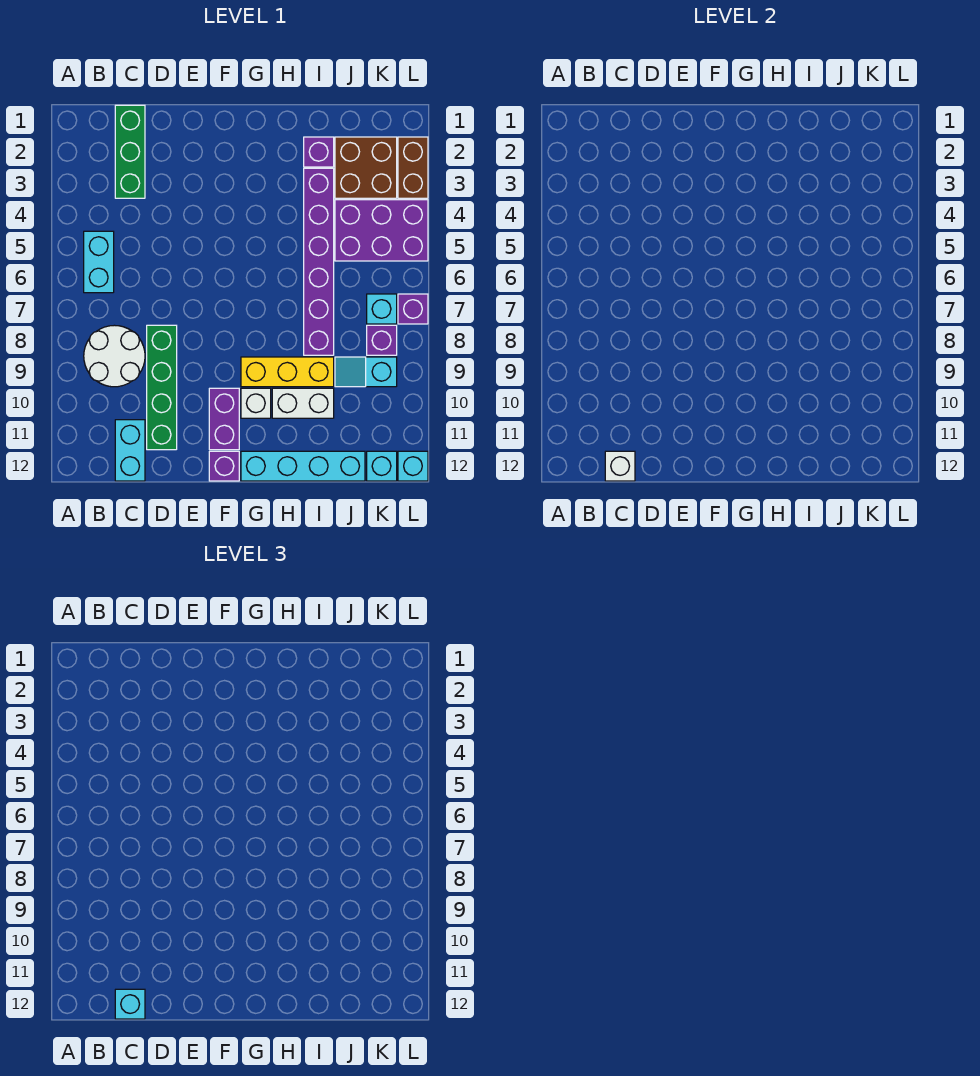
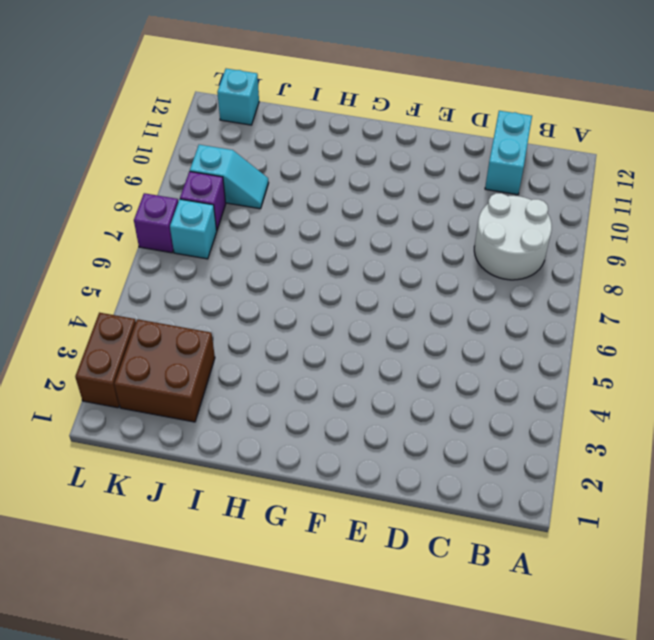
none -> cyan 1x2 brick [84,231,114,293]
none -> green 1x3 brick [115,105,145,198]
none -> green 1x4 brick [147,325,177,450]

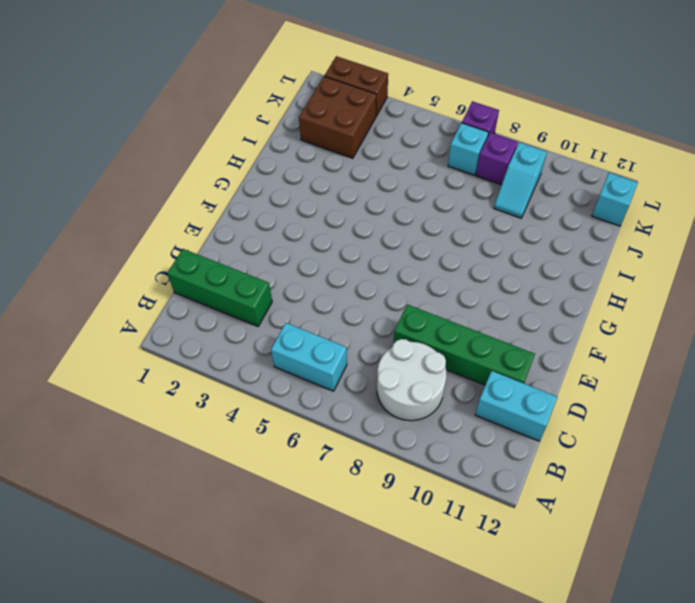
none -> purple 1x2 brick [209,388,239,450]
none -> purple 1x1 brick [209,451,239,481]
none -> yellow 1x3 brick [241,357,334,387]

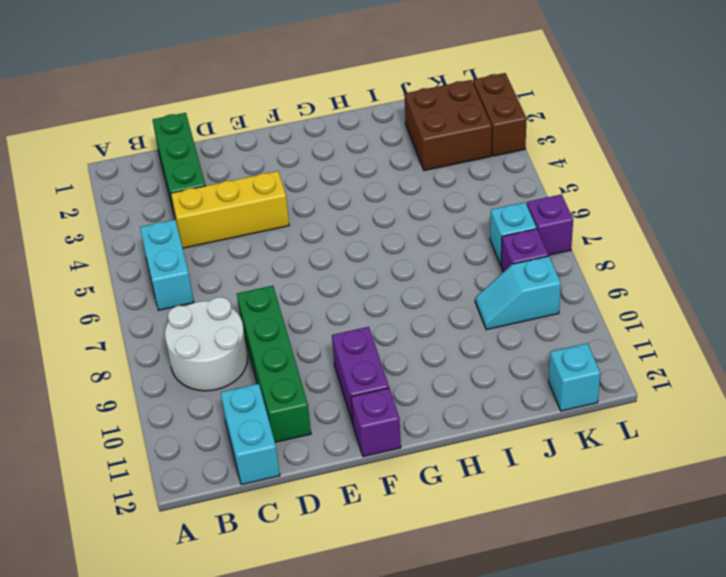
yellow 1x3 brick [171,171,289,248] -> yellow 1x3 brick moved to [241,357,334,387]
none -> white 1x1 brick [241,388,271,418]
none -> cyan 1x4 brick [241,451,365,481]
none -> white 1x2 brick [272,388,334,418]

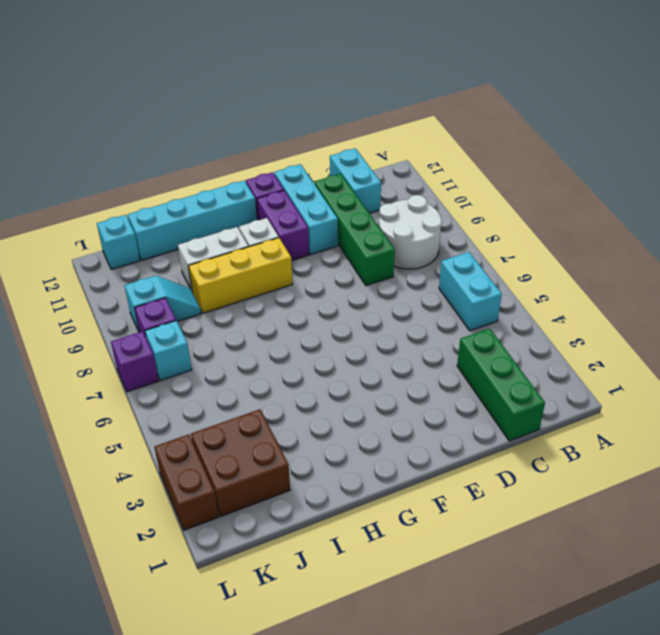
cyan 1x3 brick [274,164,338,254] -> none
none -> purple 1x1 brick [304,137,334,167]
none -> purple 1x6 brick [304,168,334,355]
none -> purple 2x3 brick [335,200,428,261]

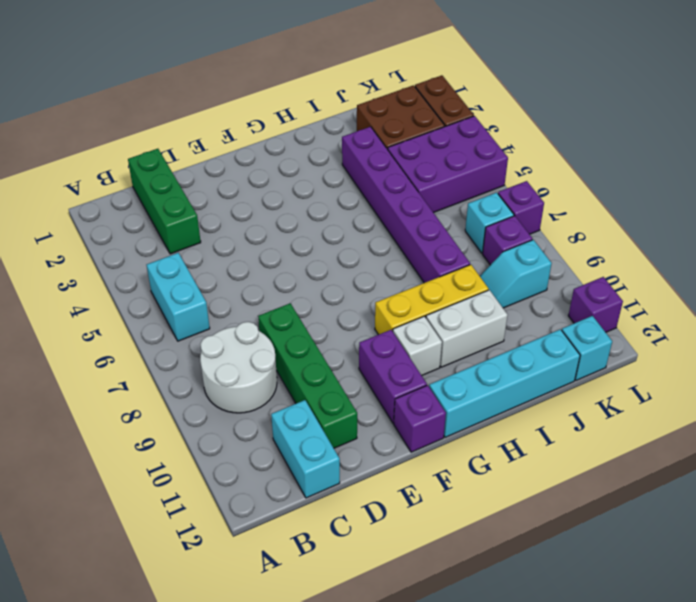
purple 1x1 brick [568,277,623,332] -> purple 1x1 brick moved to [304,137,334,167]
none -> cyan 1x1 brick [398,451,428,481]
none -> white 1x1 brick [605,451,635,481]
none -> cyan 1x1 brick [115,989,145,1019]

